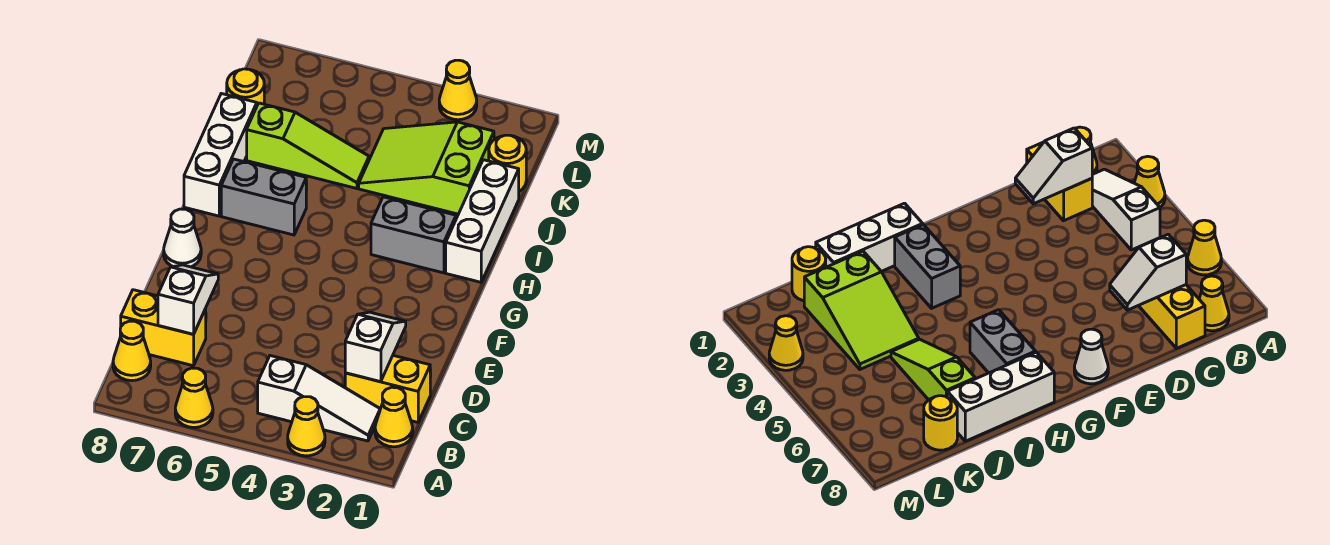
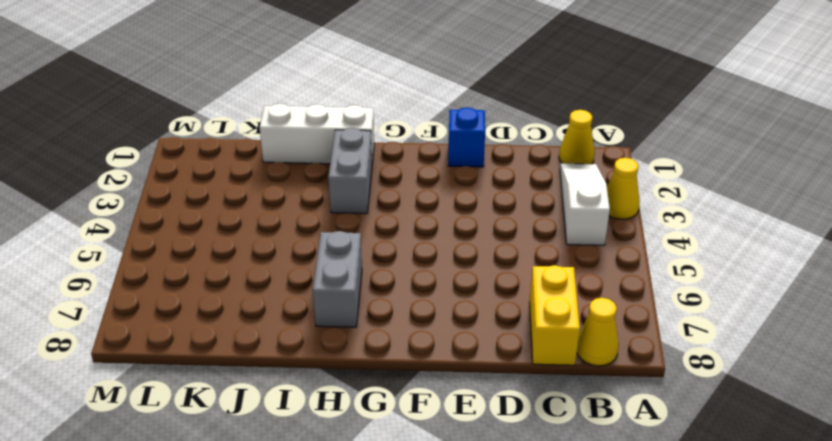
blue 1x1 brick [448,107,485,167] -> none
none -> yellow 1x1 cone [175,368,213,428]
none -> yellow 1x2 brick [345,356,430,422]
none -> white 1x1 cone [164,209,201,267]

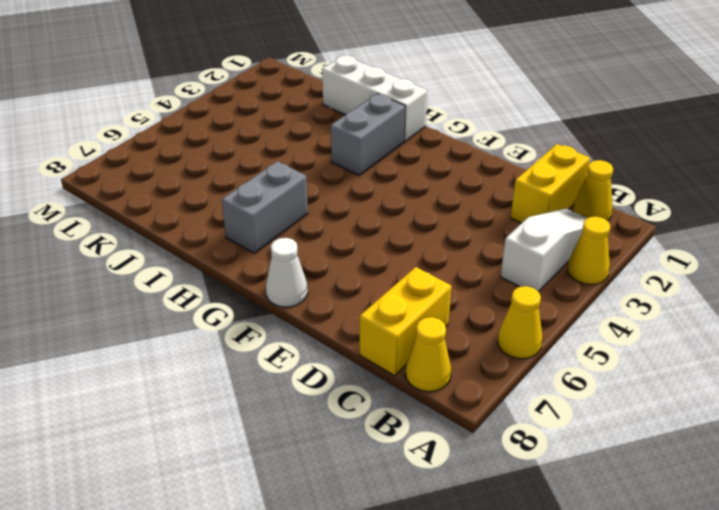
none -> white 1x3 brick [184,94,257,216]
none -> lime 2x3 slope [359,122,494,214]
none -> lime 1x3 slope [247,103,369,189]

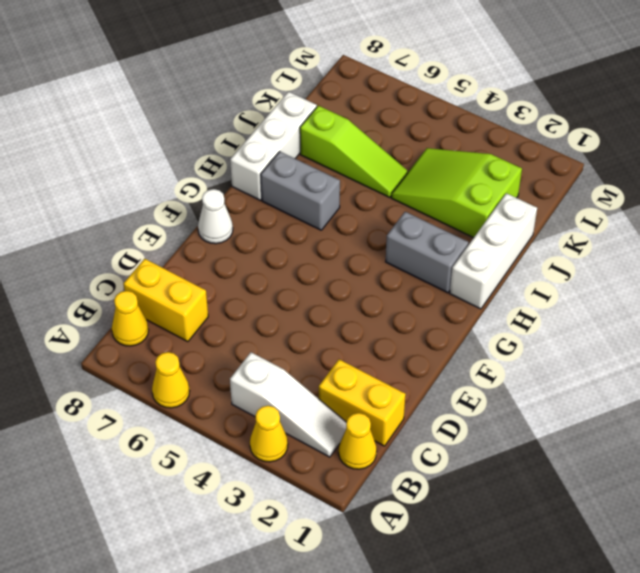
none -> yellow 1x1 round brick [489,135,526,191]
none -> yellow 1x1 round brick [227,69,264,105]
none -> yellow 1x1 cone [439,60,477,120]

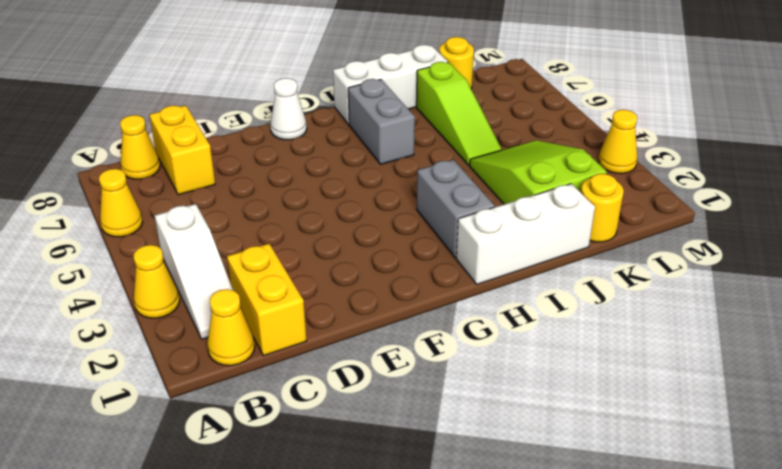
none -> white 1x2 slope [345,312,406,382]
none -> white 1x2 slope [158,265,218,334]

